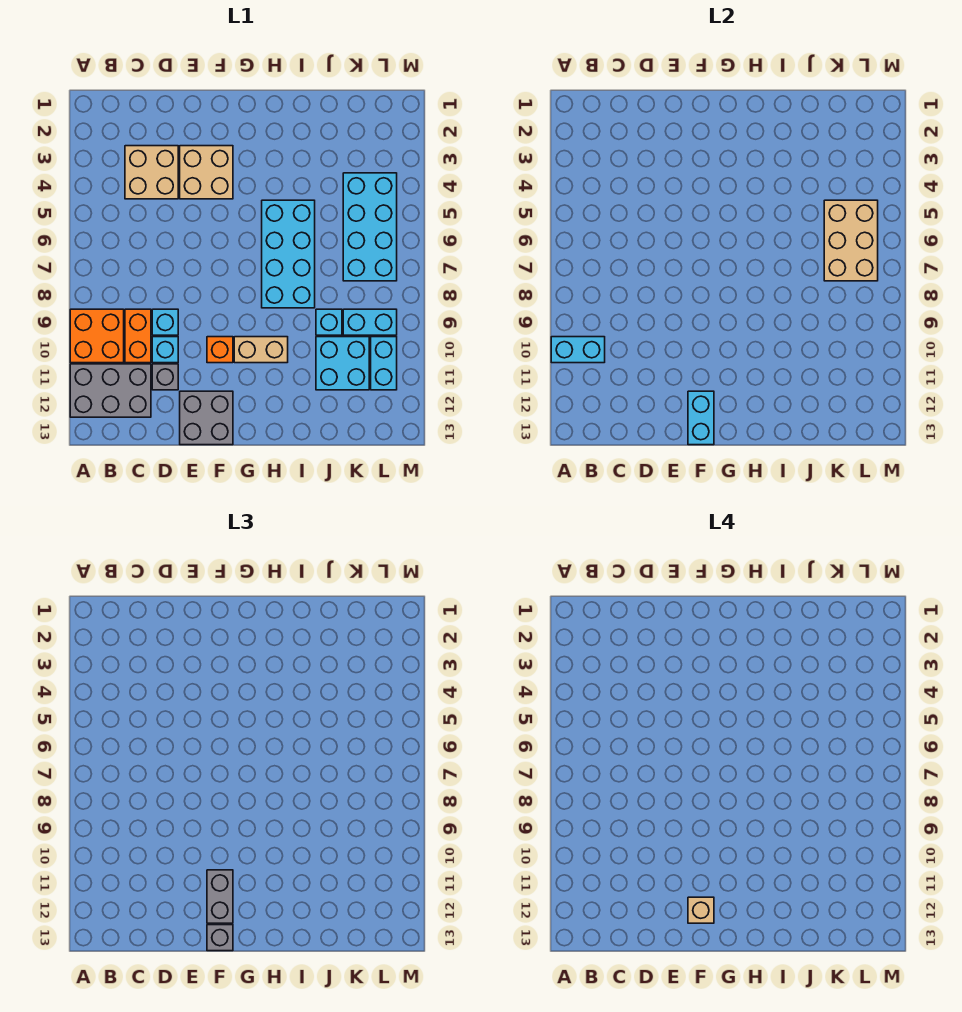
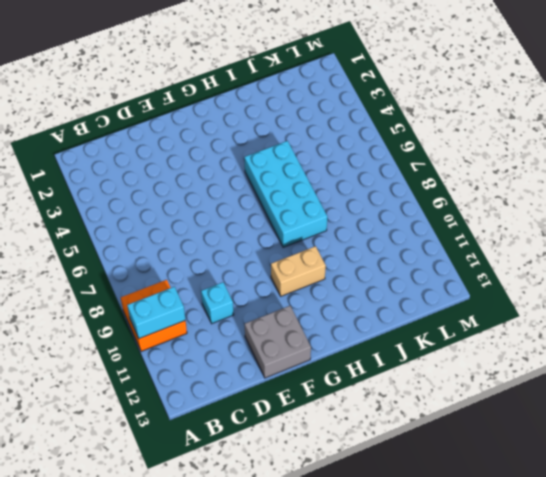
none -> grey 2x3 brick [70,364,151,417]
none -> tan 2x2 brick [125,146,178,199]
none -> orange 1x2 brick [125,309,151,363]

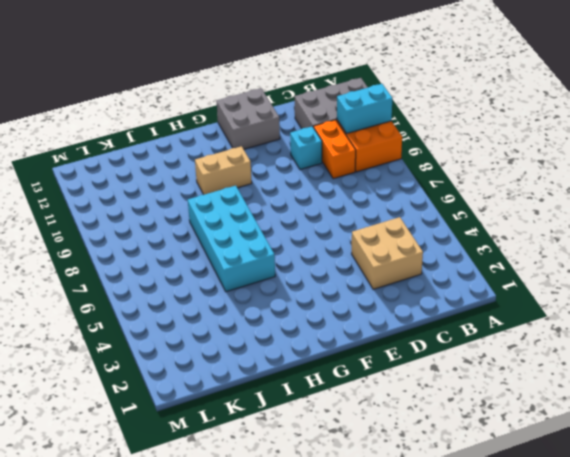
none -> cyan 1x1 brick [152,309,178,335]
none -> grey 1x1 brick [152,364,178,390]
none -> tan 2x2 brick [180,146,233,199]

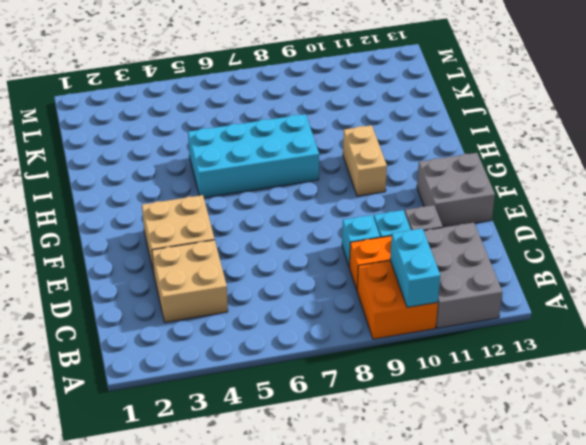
none -> orange 1x1 brick [207,337,233,363]
none -> cyan 1x1 brick [316,309,342,335]
none -> cyan 2x2 brick [316,337,369,390]

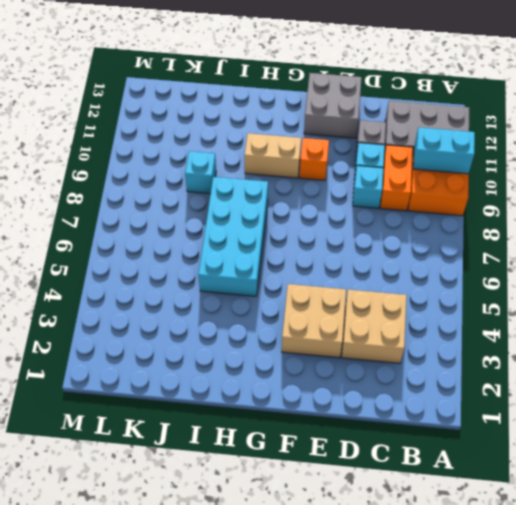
none -> cyan 2x2 brick [316,337,369,390]
none -> cyan 2x4 brick [343,173,397,281]
none -> cyan 1x2 brick [343,309,397,335]

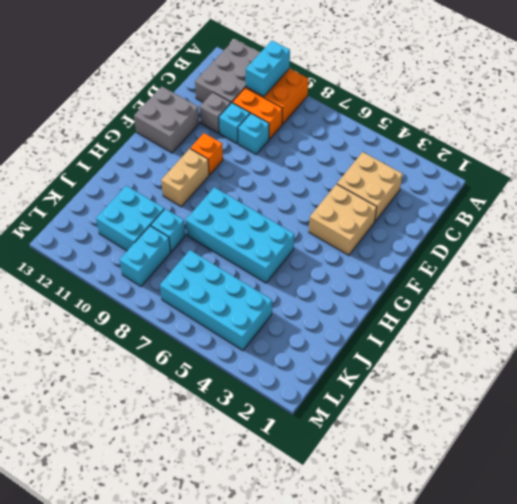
none -> cyan 1x2 brick [371,337,397,390]
none -> cyan 1x2 brick [688,391,714,445]
none -> tan 2x3 brick [824,200,878,281]

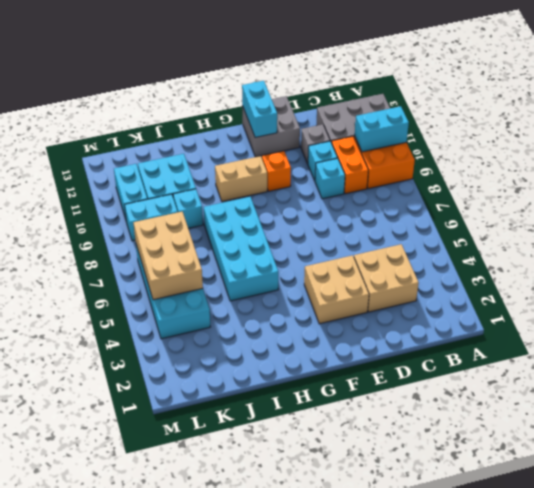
none -> grey 1x2 brick [207,870,233,923]
none -> grey 1x1 brick [207,925,233,951]
none -> tan 1x1 brick [688,897,714,923]

